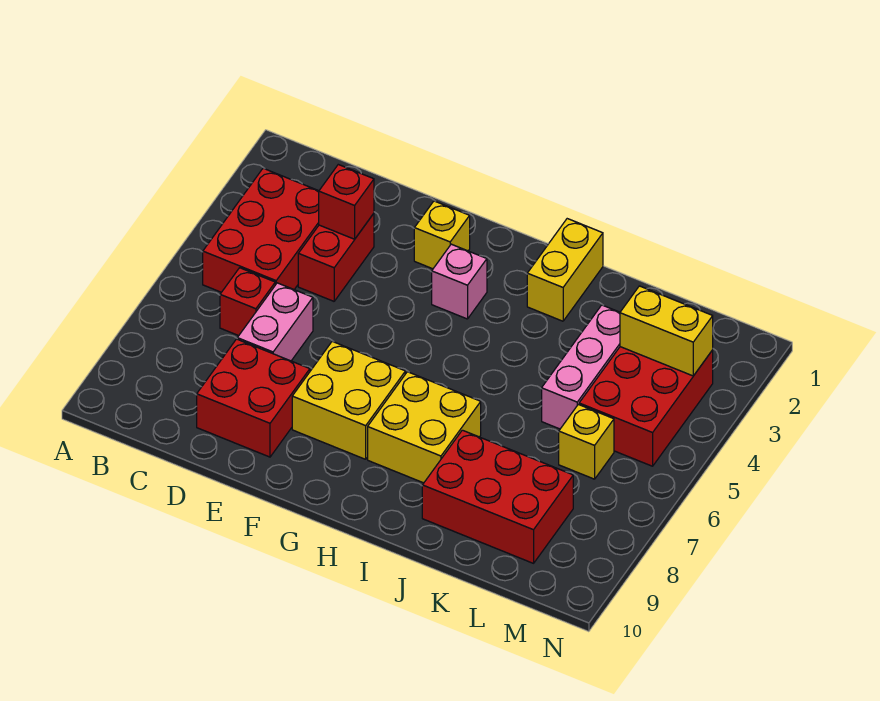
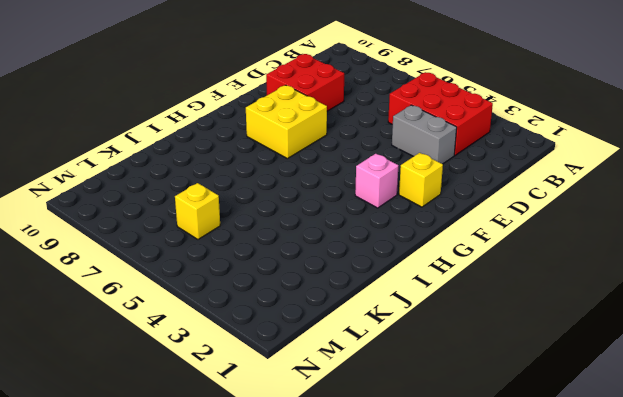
grey 1x2 brick [392,105,457,164] -> red 1x2 brick [298,214,374,301]
none -> red 1x1 brick [220,268,275,336]
none -> pink 1x2 brick [237,283,313,361]
none -> yellow 2x2 brick [368,372,481,483]

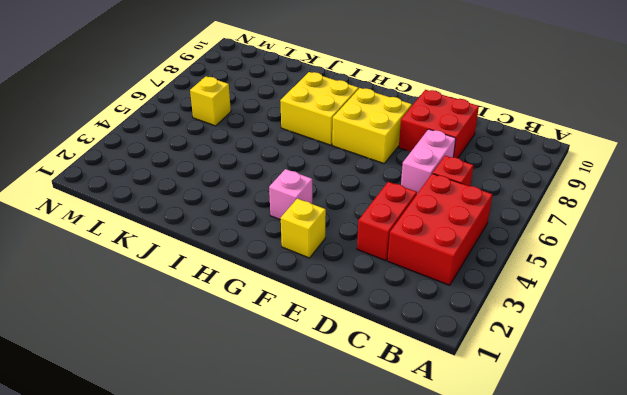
none -> yellow 1x2 brick [527,219,603,321]
none -> red 2x3 brick [422,430,573,563]
none -> pink 1x3 brick [542,305,620,429]

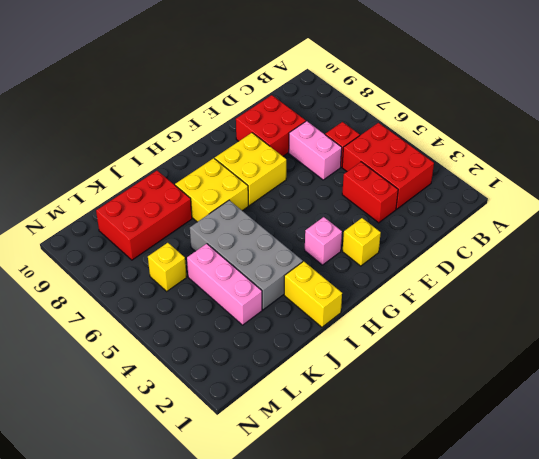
grey 2x4 brick [190,200,303,310] -> none
none -> red 2x3 brick [579,347,713,466]
none -> red 1x1 brick [319,165,374,239]
none -> yellow 1x2 brick [620,286,713,376]

